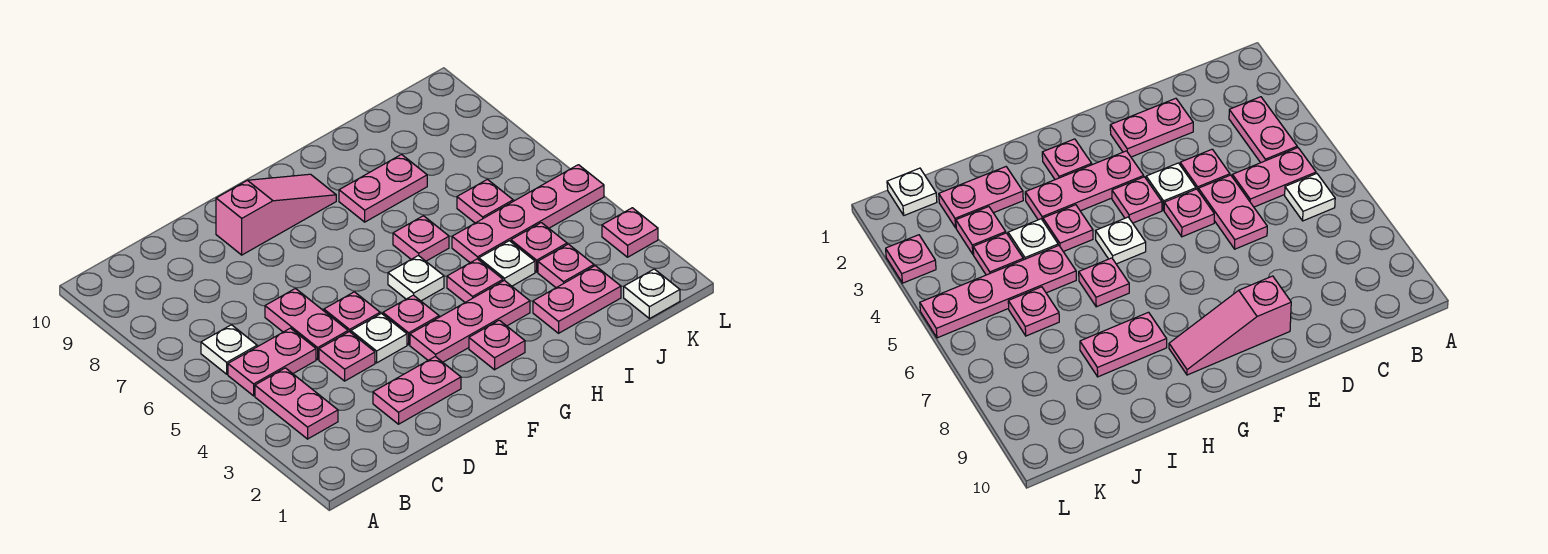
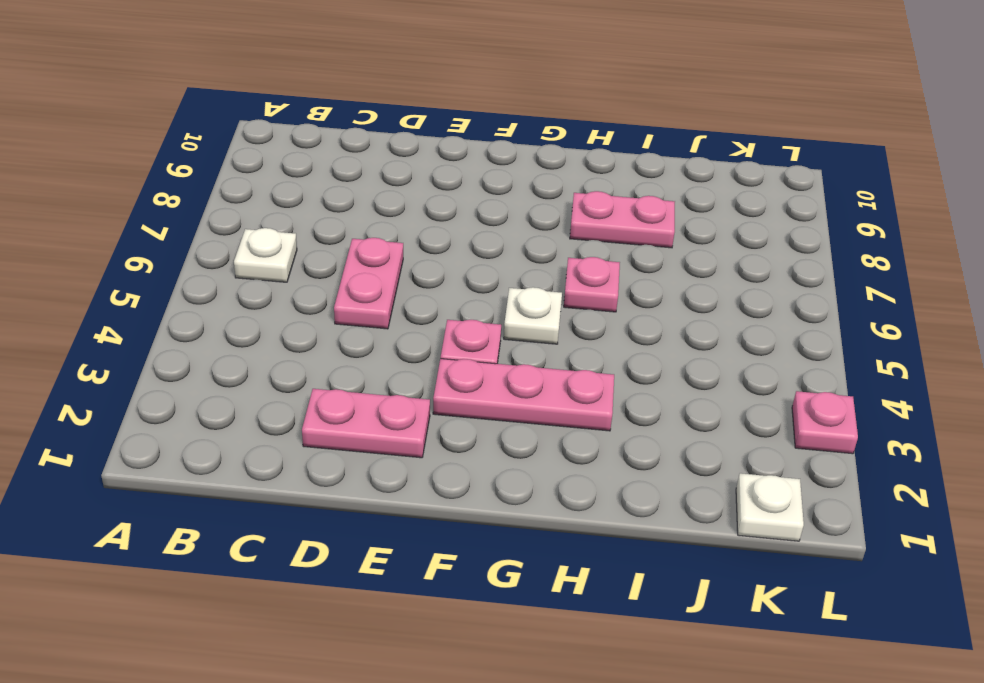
none -> pink 1x2 plate [255,368,338,439]
none -> pink 1x2 plate [228,328,316,396]
none -> pink 1x1 plate [319,332,375,381]

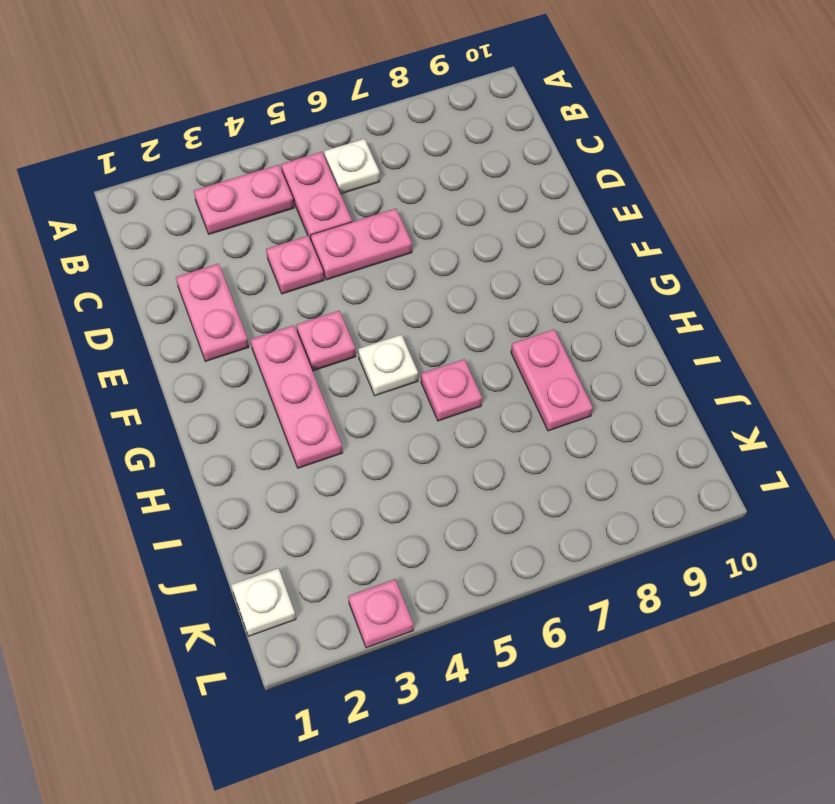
none -> white 1x1 plate [351,313,407,363]
none -> pink 1x1 plate [324,292,380,332]
none -> pink 1x3 slope [216,174,336,255]

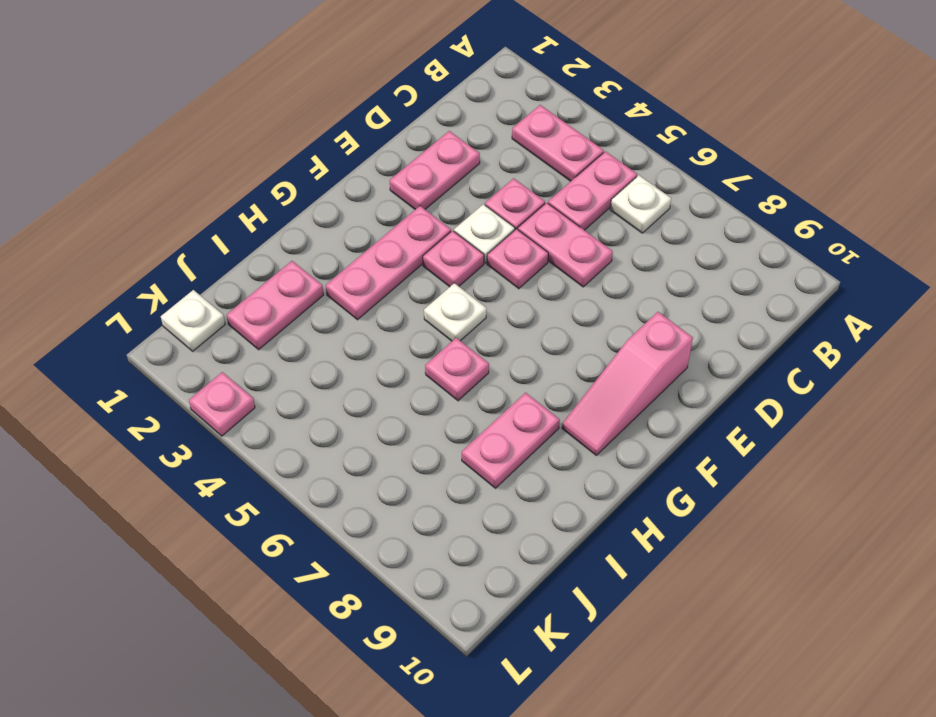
none -> pink 1x1 plate [469,320,525,370]
none -> pink 1x1 plate [447,259,503,302]
none -> white 1x1 plate [479,241,535,286]

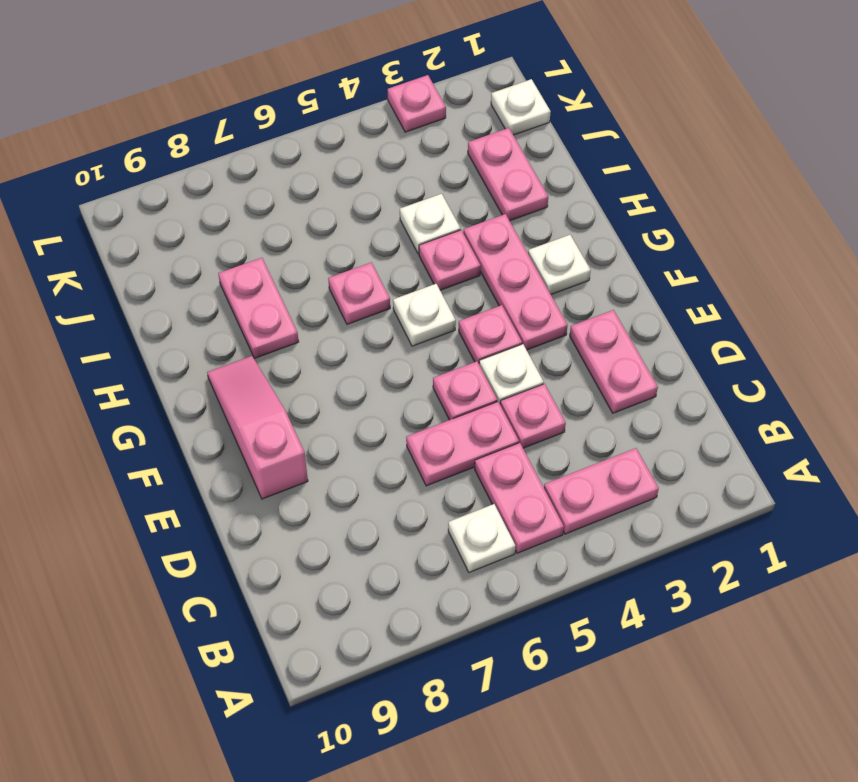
white 1x1 plate [528,235,591,294] -> pink 1x1 plate [469,320,525,370]
none -> pink 1x4 plate [452,165,604,263]
none -> pink 1x1 plate [538,244,594,288]
none -> pink 1x1 plate [511,223,567,272]

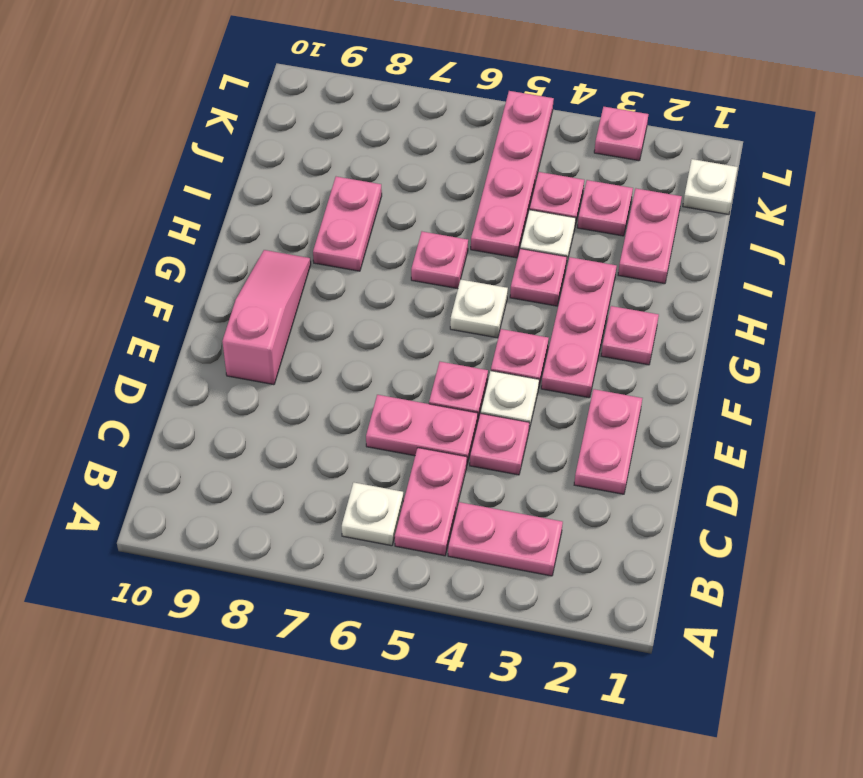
none -> pink 1x1 plate [457,179,513,223]

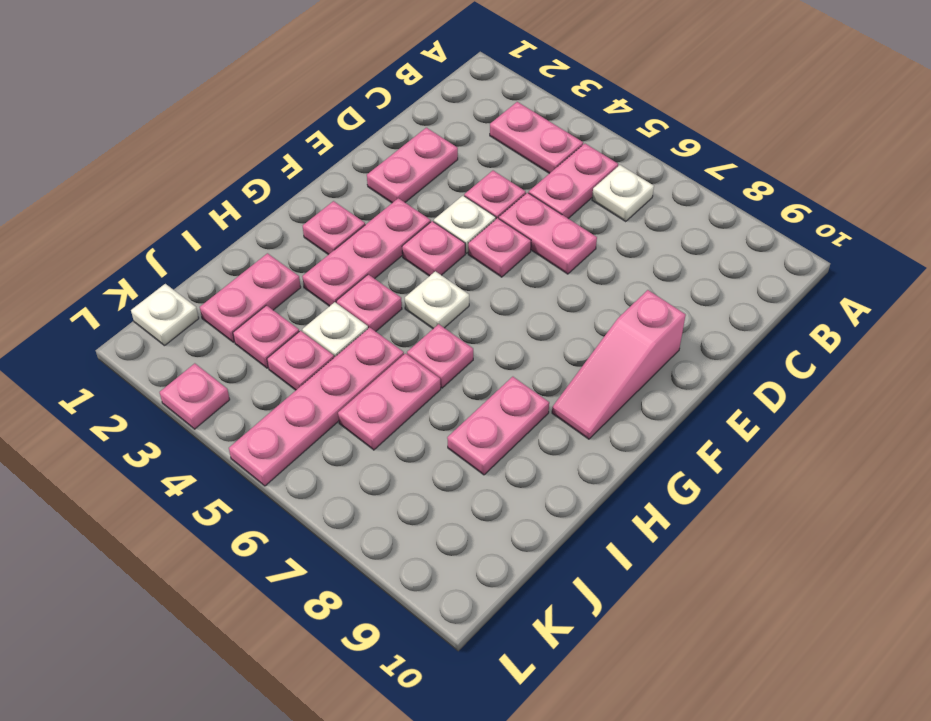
pink 1x2 plate [338,353,441,450] -> pink 1x1 plate [457,179,513,223]

